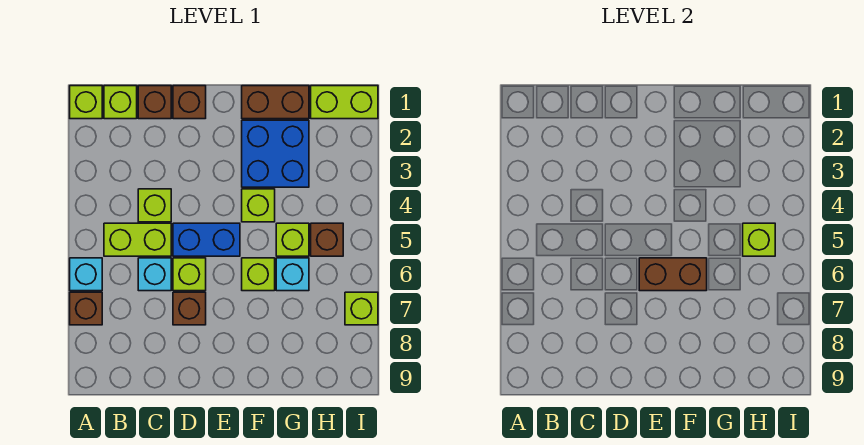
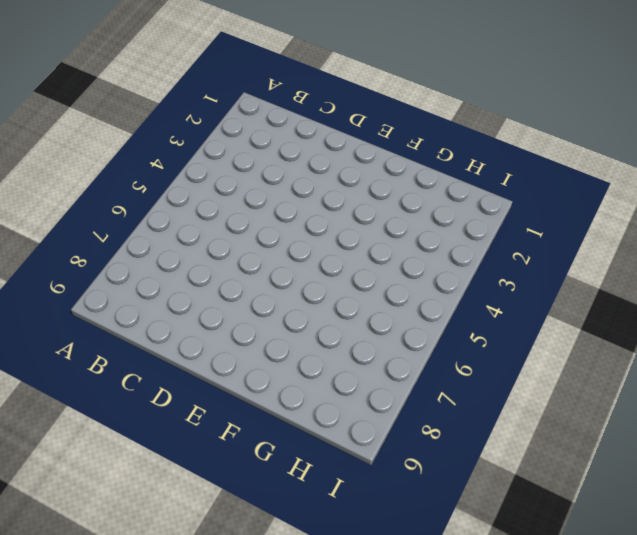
none -> lime 1x1 brick [70,86,102,119]
none -> cyan 1x1 brick [70,258,102,291]
none -> brown 1x1 brick [70,292,102,325]

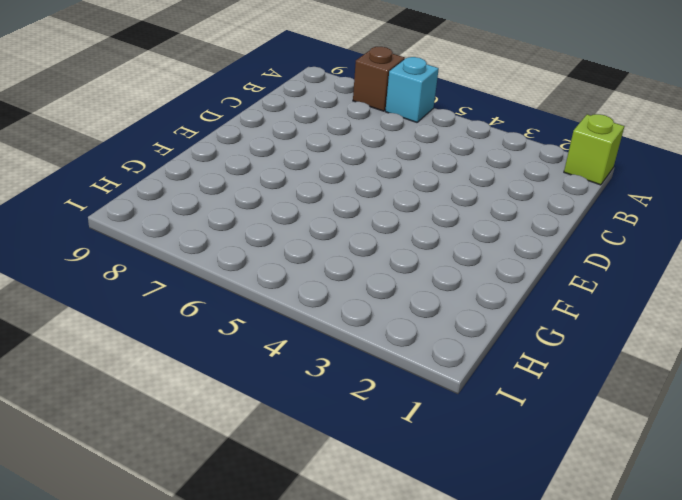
none -> lime 1x1 brick [104,86,137,119]
none -> lime 1x2 brick [104,223,171,256]
none -> brown 1x1 brick [138,86,171,119]

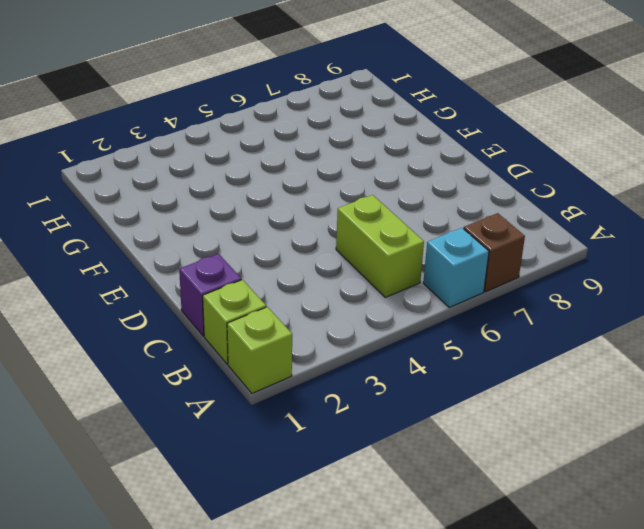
purple 1x1 brick [179,254,241,336] -> brown 1x1 brick [138,86,171,119]
none -> lime 1x1 brick [138,189,171,222]
none -> cyan 1x1 brick [138,258,171,291]
none -> brown 1x1 brick [173,86,206,119]

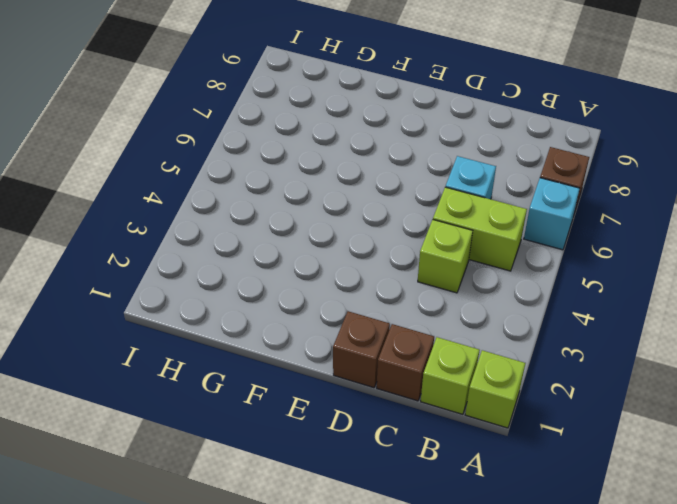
none -> blue 1x2 brick [173,223,240,256]
none -> lime 1x1 brick [173,258,206,291]
none -> brown 1x1 brick [173,292,206,325]

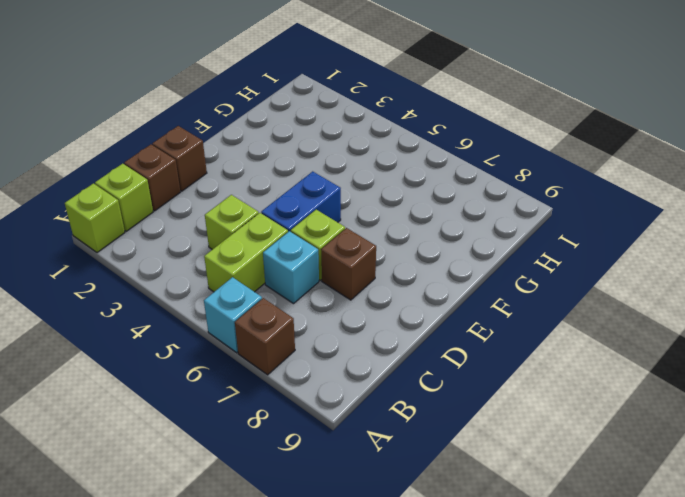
none -> brown 1x2 brick [242,86,309,119]
none -> blue 2x2 brick [242,120,309,187]
none -> lime 1x1 brick [242,189,275,222]

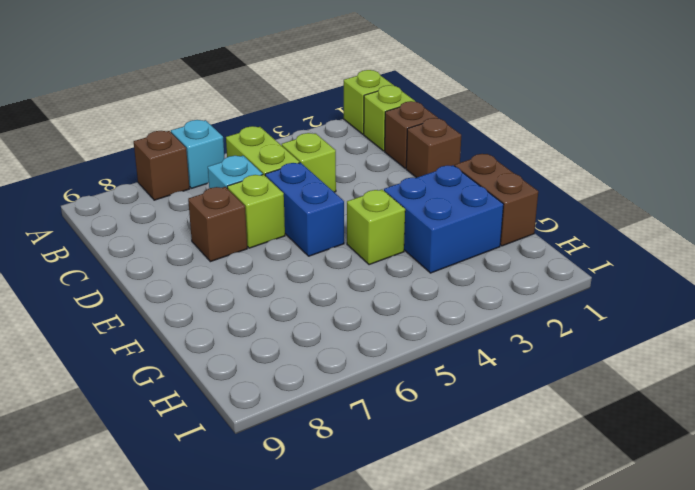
none -> lime 1x1 brick [242,258,275,291]
none -> lime 1x1 brick [276,223,309,256]
none -> cyan 1x1 brick [276,258,309,291]

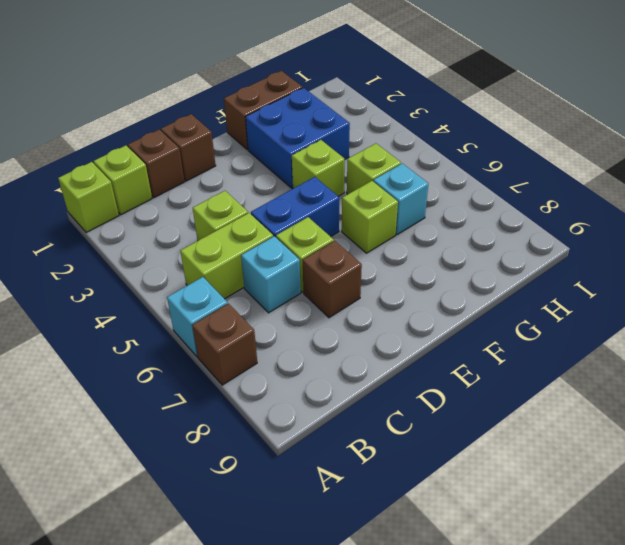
none -> lime 1x2 brick [311,86,378,119]
none -> brown 1x1 brick [311,223,343,256]
none -> lime 1x1 brick [345,292,378,325]

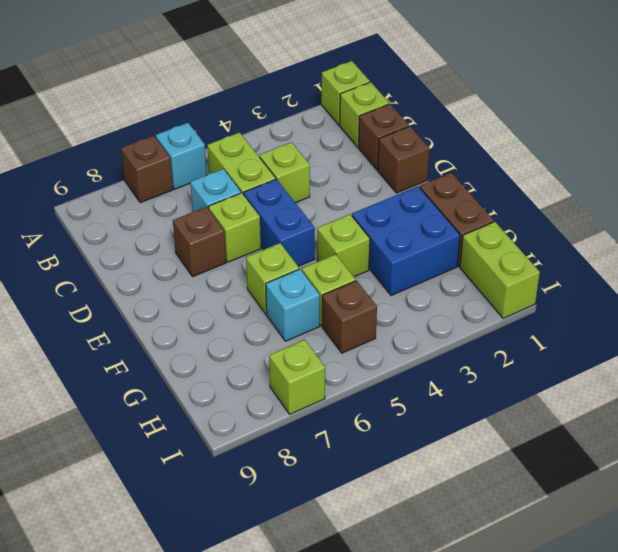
none -> brown 1x2 brick [639,258,707,291]
none -> lime 1x1 brick [743,223,775,256]

